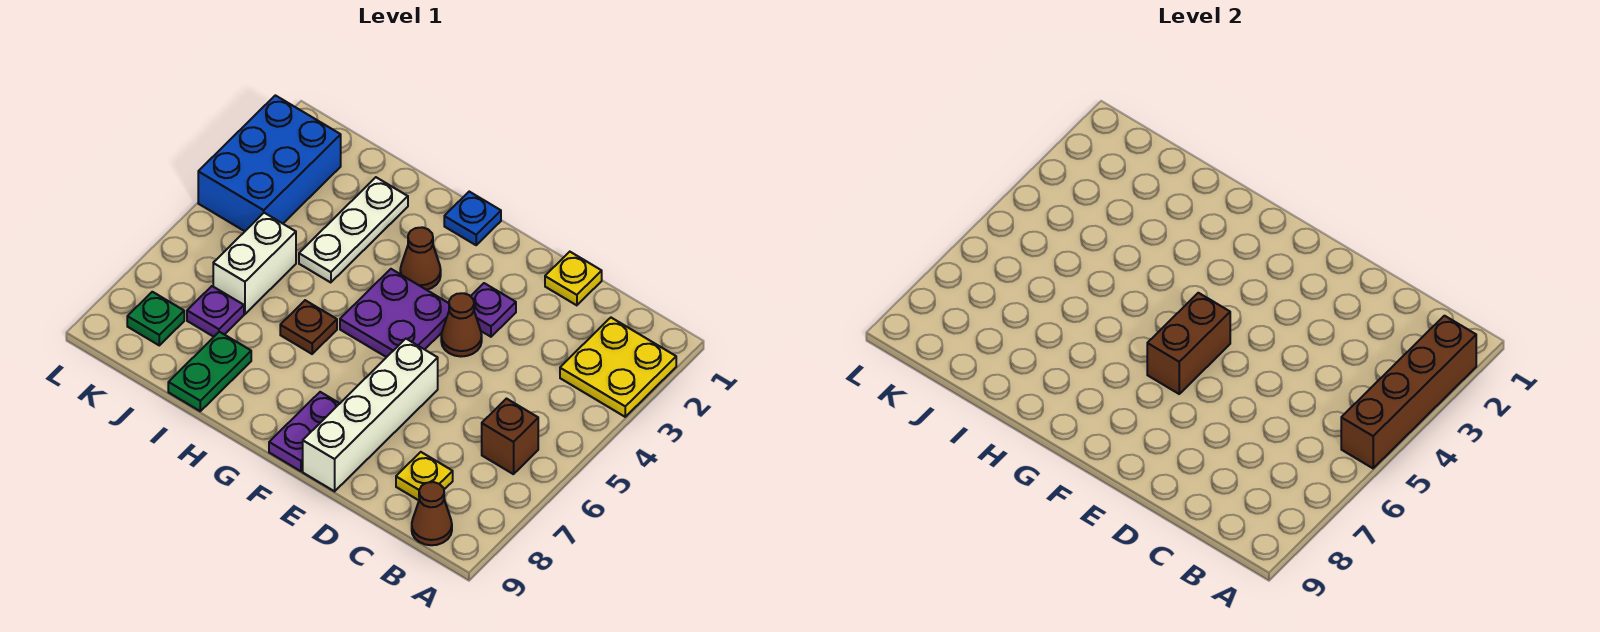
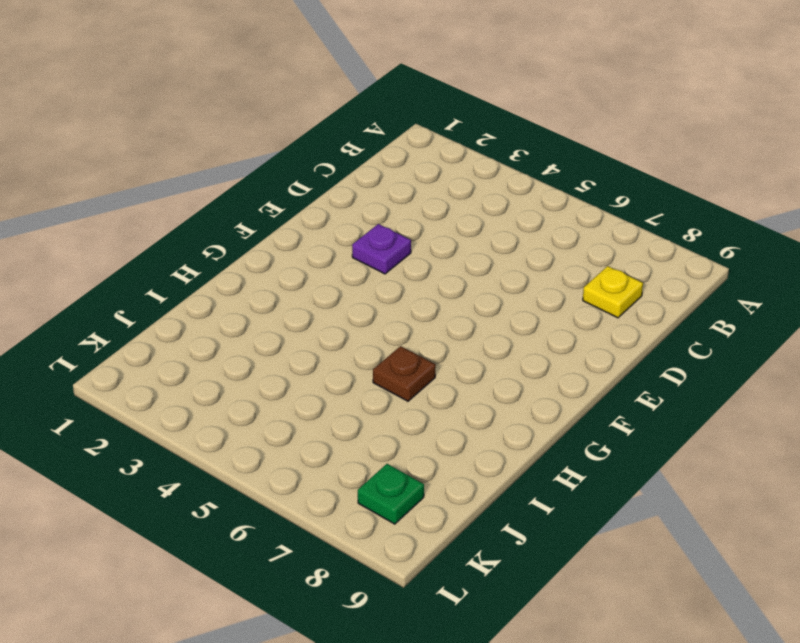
none -> yellow 2x2 plate [560,318,676,417]
none -> brown 1x1 brick [482,399,538,474]
none -> brown 1x1 cone [412,482,452,545]

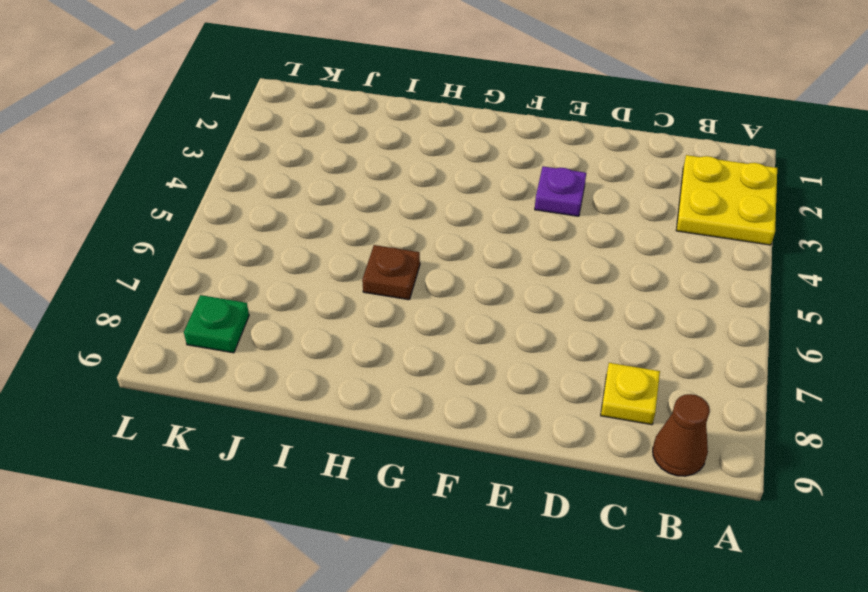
none -> brown 1x1 brick [482,399,538,474]
none -> yellow 1x1 plate [545,252,602,305]
none -> brown 1x1 cone [441,293,482,357]

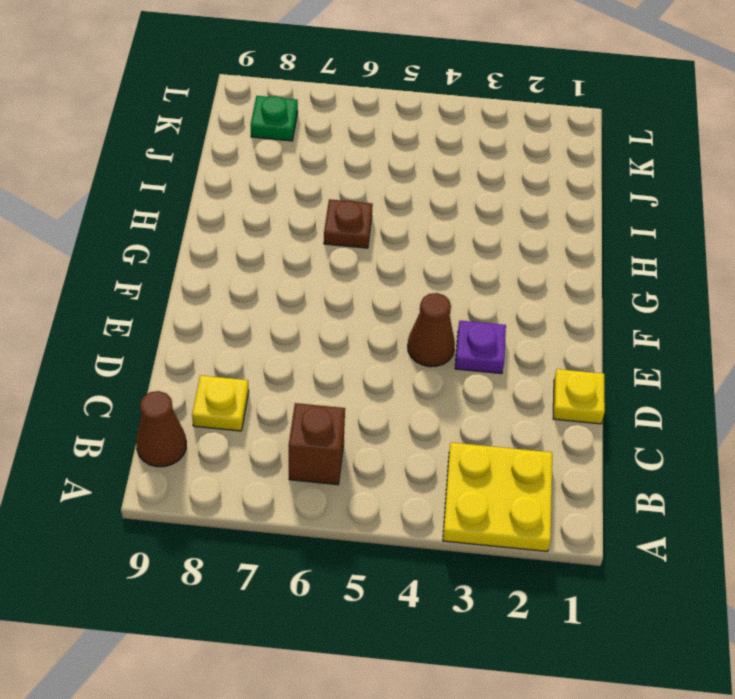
none -> white 1x4 brick [303,339,438,491]
none -> purple 2x2 plate [340,269,449,357]
none -> purple 1x2 plate [269,392,340,471]

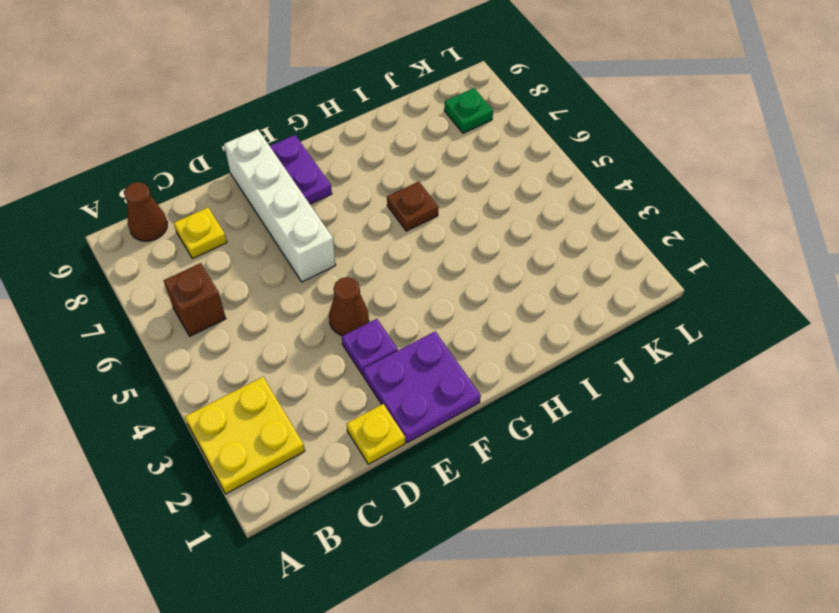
purple 2x2 plate [363,332,481,443] -> purple 2x2 plate moved to [340,269,449,357]
none -> blue 1x1 plate [444,192,501,245]
none -> brown 1x1 cone [400,227,441,290]
none -> white 1x3 plate [299,177,408,283]

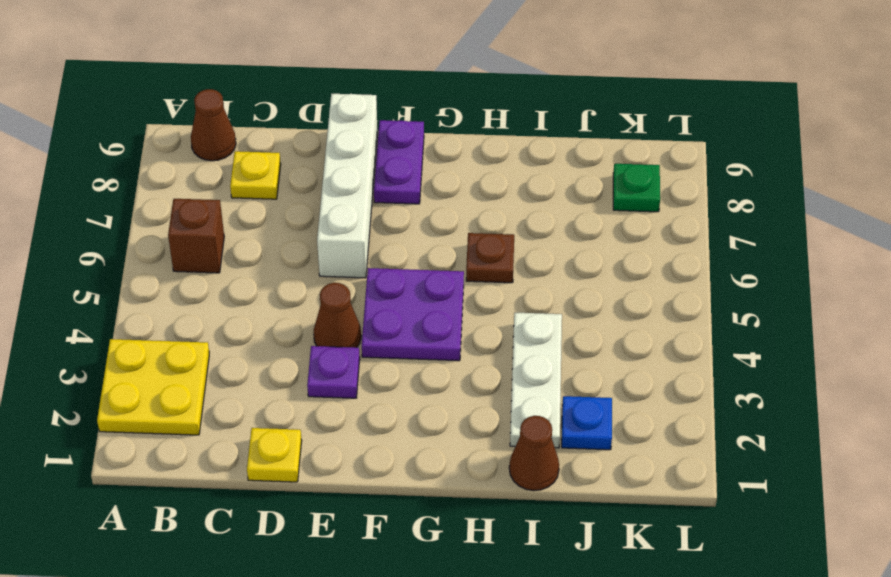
brown 1x1 cone [509,416,559,491] -> brown 1x1 cone moved to [400,227,441,290]
blue 1x1 plate [562,396,612,450] -> blue 1x1 plate moved to [444,192,501,245]
none -> green 1x2 plate [168,332,251,411]
none -> white 1x2 brick [213,213,296,314]
none -> purple 1x1 plate [187,286,244,337]

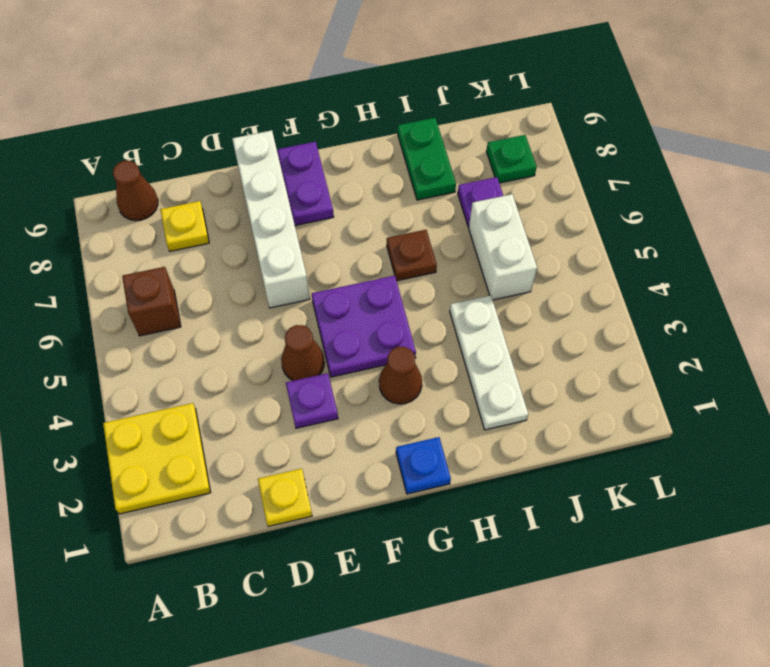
none -> blue 2x3 brick [198,95,341,231]
none -> brown 1x4 brick [1341,316,1476,468]
none -> brown 1x2 brick [1147,293,1230,394]

